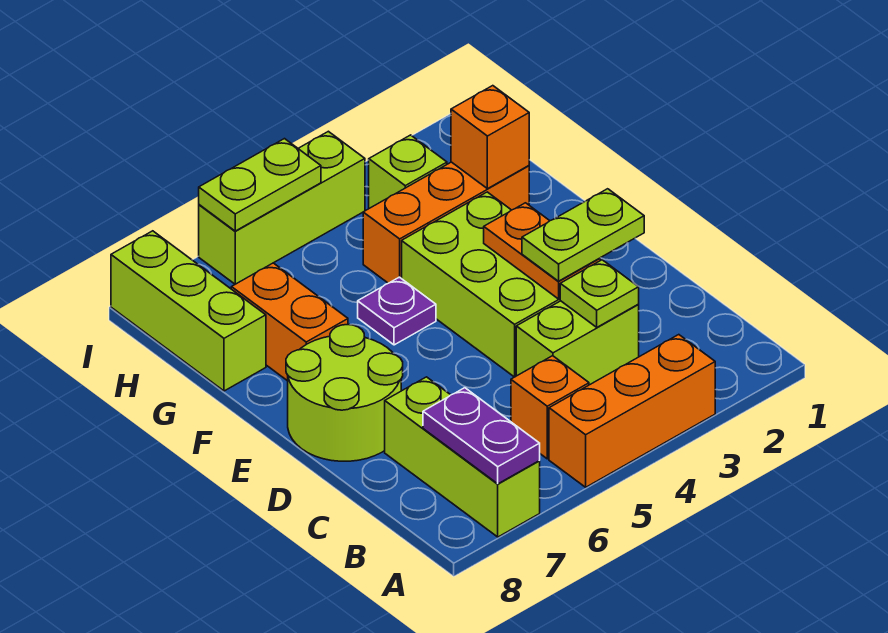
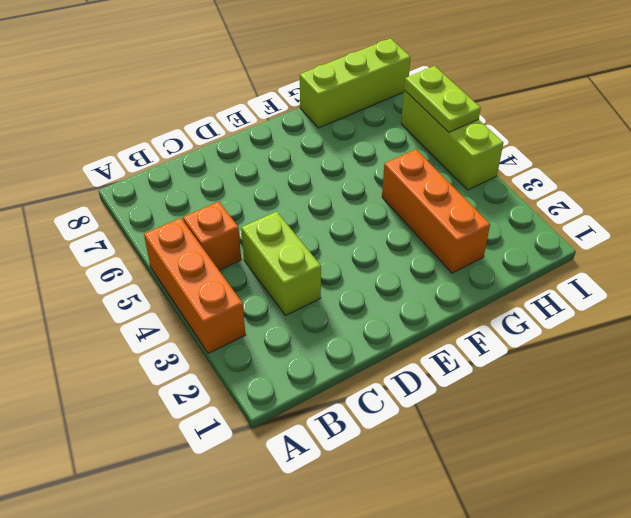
none -> lime 1x3 brick [385,377,540,537]
none -> lime 2x3 brick [402,192,560,377]
none -> lime 2x2 round brick [286,325,403,461]

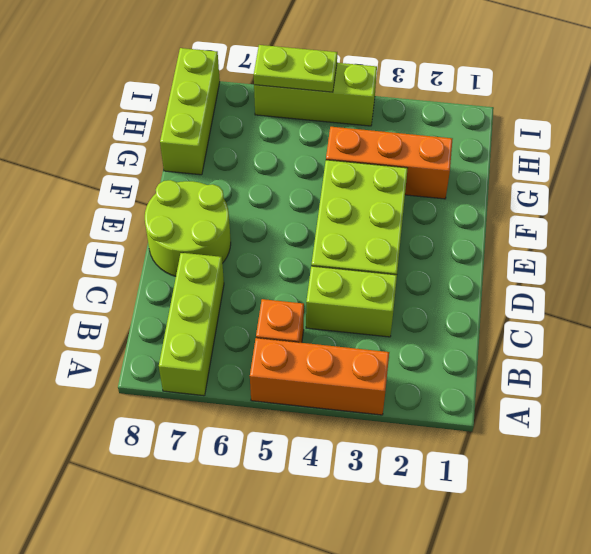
none -> purple 1x1 plate [358,277,436,345]
none -> orange 1x2 brick [231,263,348,381]
none -> lime 1x1 brick [369,135,447,208]

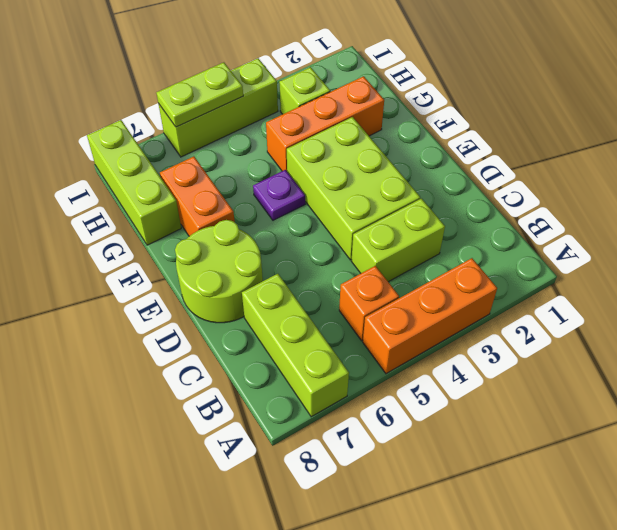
none -> purple 1x2 plate [423,388,540,484]
none -> lime 1x1 plate [560,260,639,327]
none -> orange 1x2 plate [484,203,600,299]

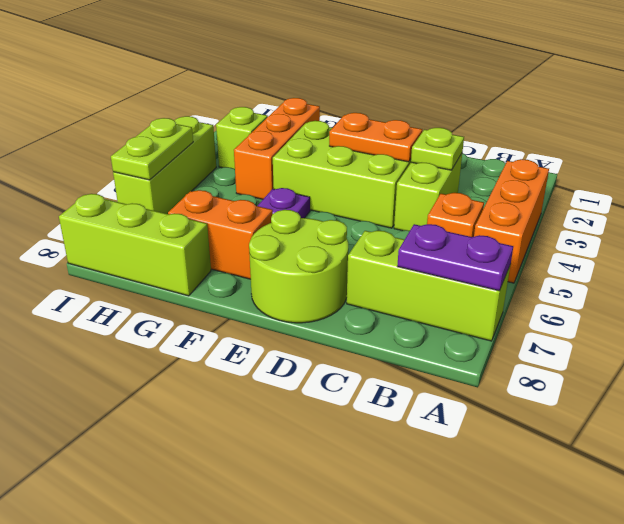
none -> orange 1x1 brick [451,86,529,189]
none -> lime 1x2 plate [522,189,644,281]

